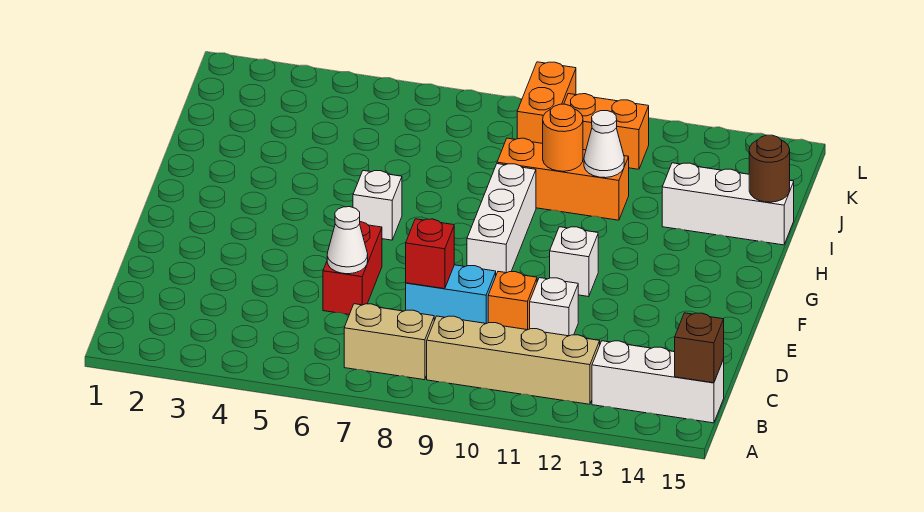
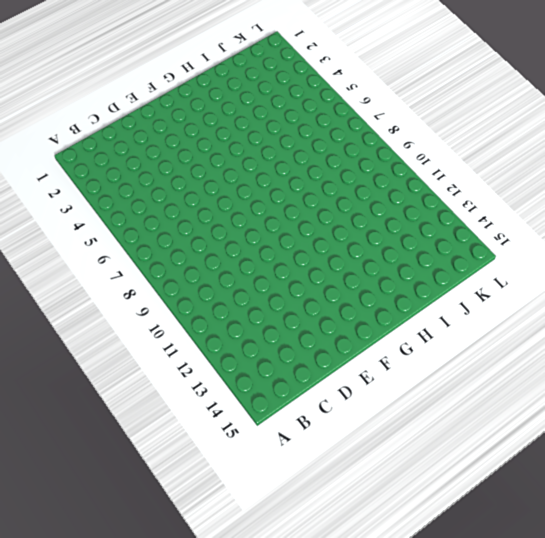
none -> tan 1x2 brick [344,304,434,380]
none -> tan 1x4 brick [427,316,600,404]
none -> white 1x3 brick [592,341,724,423]

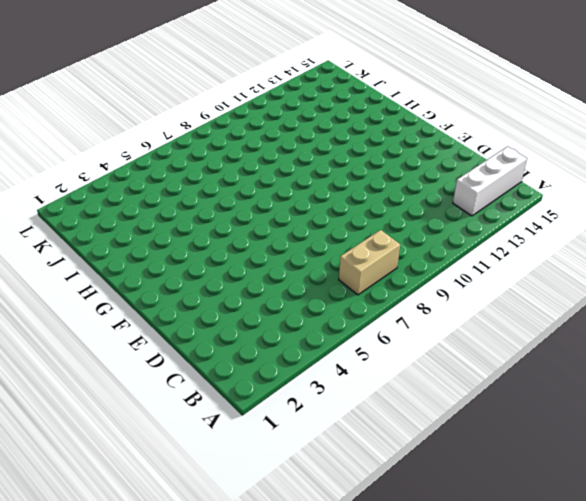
none -> tan 1x4 brick [427,316,600,404]
none -> red 1x2 brick [323,222,382,315]
none -> cyan 1x2 brick [406,265,496,323]

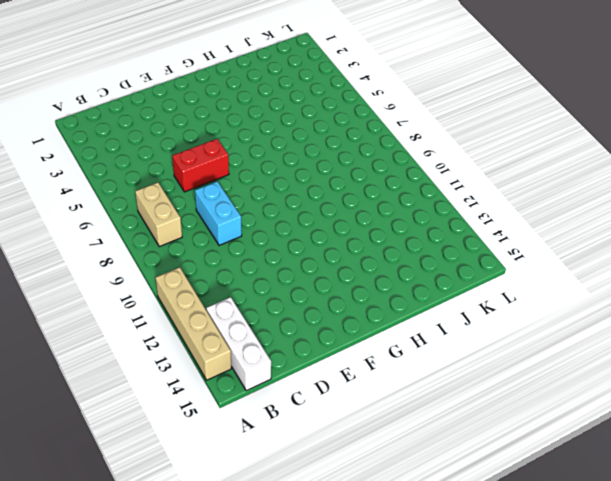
tan 1x4 brick [155,267,231,380] -> tan 1x4 brick moved to [427,316,600,404]
none -> orange 1x1 brick [488,272,537,330]
none -> white 1x1 brick [530,278,578,336]
none -> white 1x3 brick [467,164,536,275]

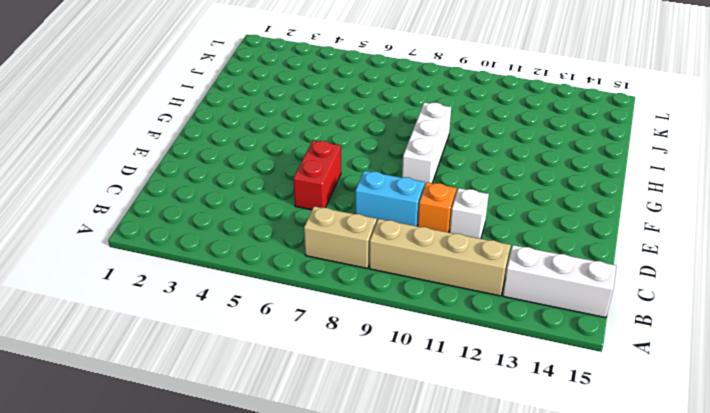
none -> white 1x1 brick [550,227,598,297]
none -> white 1x1 brick [353,171,402,240]
none -> orange 1x3 brick [497,138,629,220]

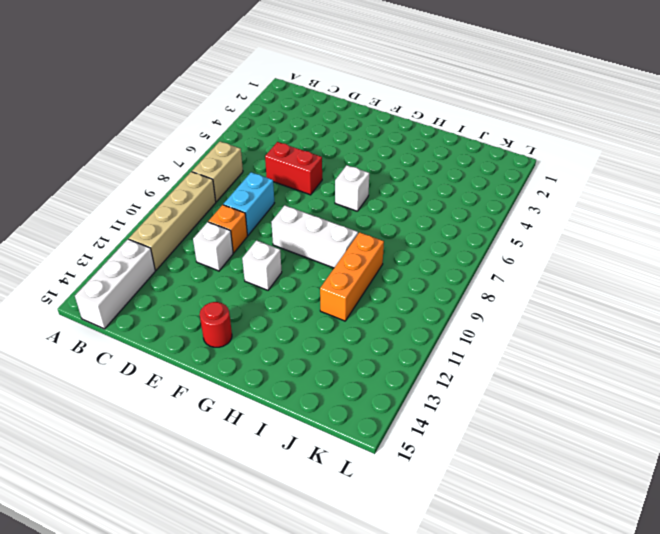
red 1x1 round brick [200,302,232,347] -> none
none -> white 1x3 brick [662,163,794,245]
none -> orange 1x2 brick [517,62,576,143]
none -> orange 1x2 brick [564,94,649,169]

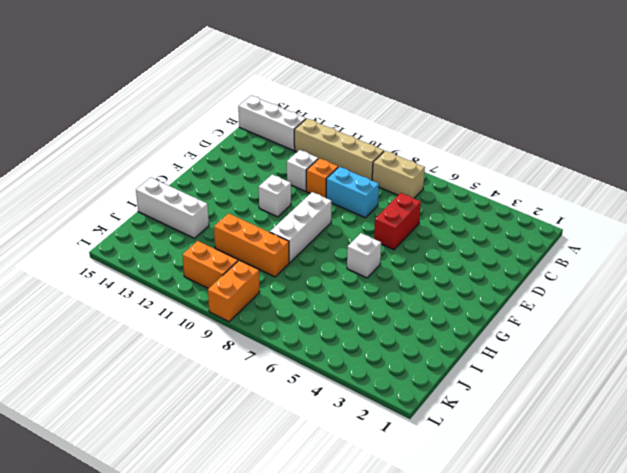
none -> brown 1x1 brick [675,313,724,383]
none -> white 1x1 cone [327,207,368,274]
none -> red 1x1 brick [406,219,454,289]

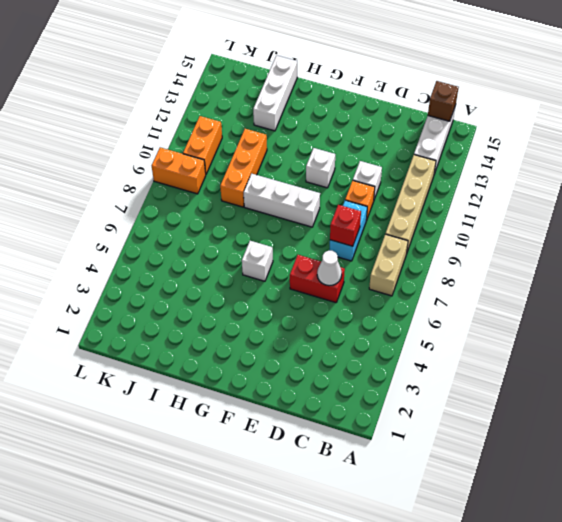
none -> orange 1x1 round brick [543,104,583,171]
none -> white 1x1 cone [584,111,624,178]
none -> brown 1x1 round brick [749,135,790,202]

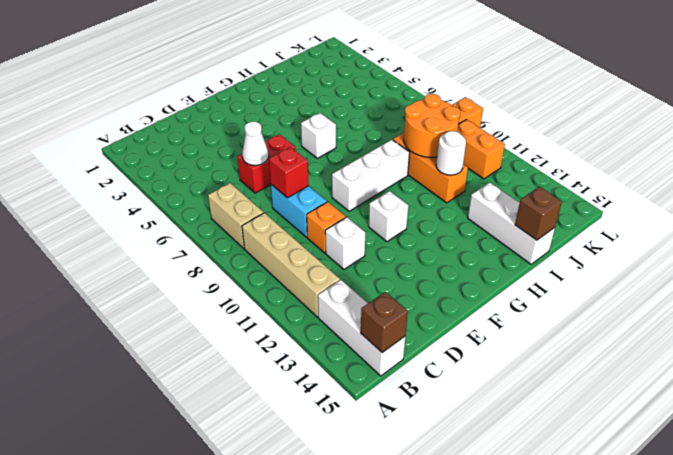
orange 2x2 round brick [404,94,460,157] -> orange 1x1 round brick [543,104,583,171]
white 1x1 round brick [436,131,466,175] -> white 1x1 cone [584,111,624,178]
brown 1x1 brick [515,187,562,240] -> brown 1x1 round brick [749,135,790,202]

